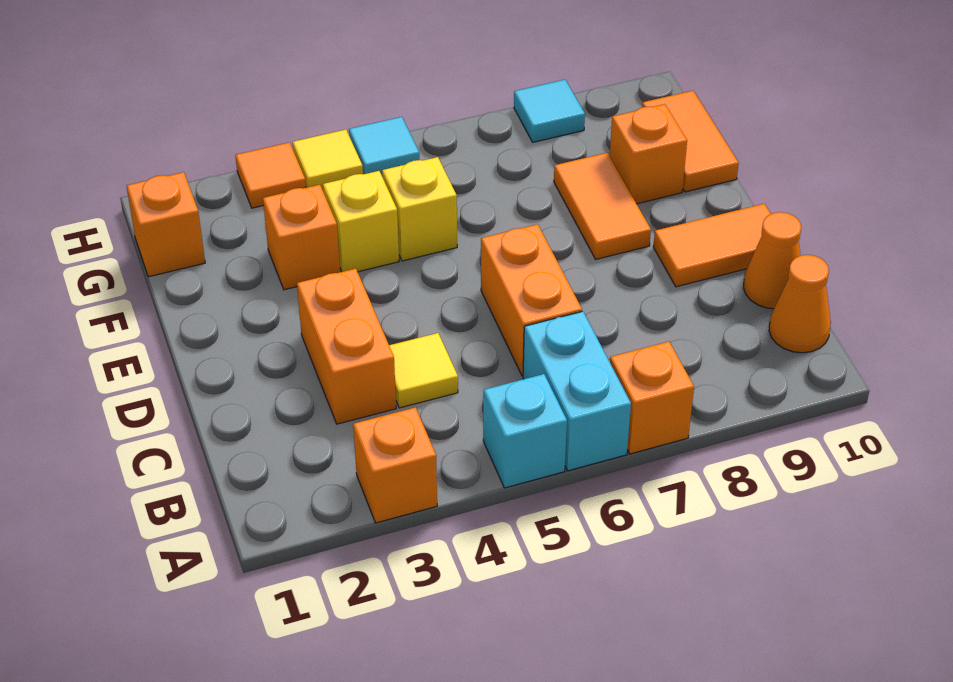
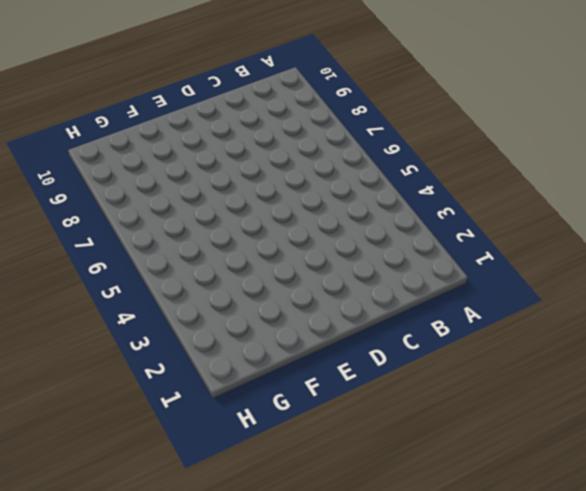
none -> orange 1x1 brick [353,407,437,523]
none -> cyan 1x1 brick [483,374,567,488]
none -> cyan 1x2 brick [523,311,631,471]

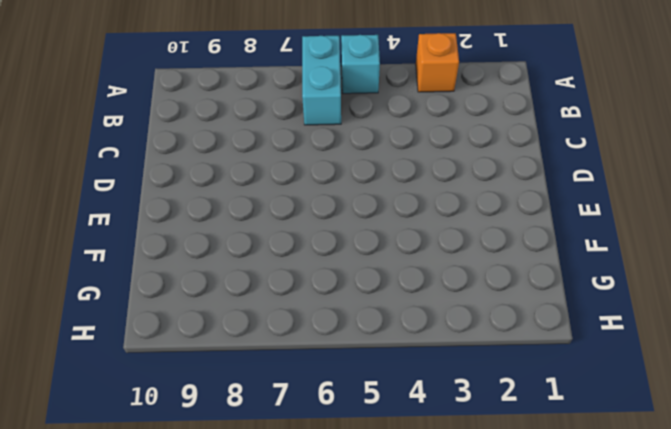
none -> orange 1x1 brick [610,342,694,454]
none -> orange 1x1 cone [769,255,831,353]
none -> orange 1x2 brick [297,269,396,424]

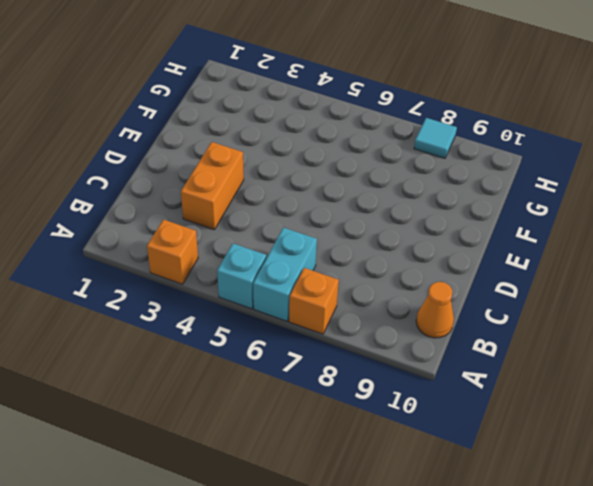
none -> yellow 1x1 tile [389,333,458,408]
none -> orange 1x2 brick [481,224,582,376]
none -> orange 1x1 cone [743,212,801,309]

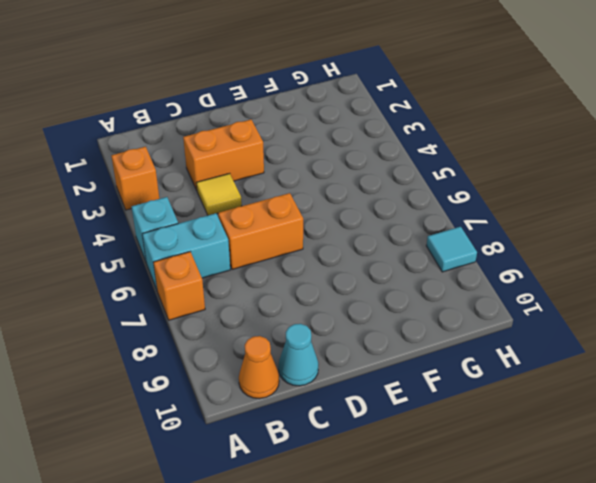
cyan 1x1 cone [279,324,318,386] -> orange 1x1 cone [743,212,801,309]
none -> orange 1x2 tile [653,204,771,287]
none -> orange 1x2 tile [554,153,651,259]
none -> orange 1x1 brick [263,185,340,290]

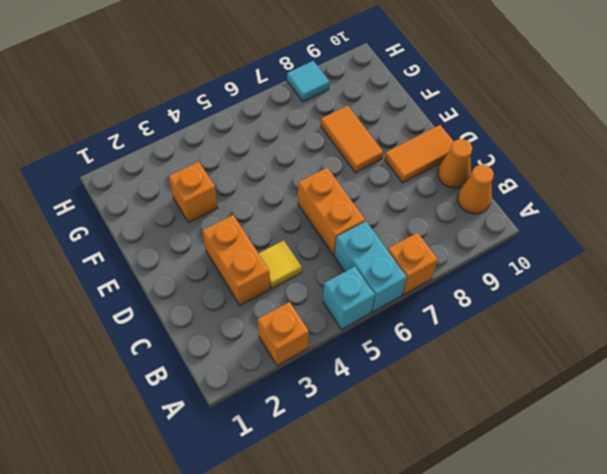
none -> yellow 1x1 brick [323,171,399,272]
none -> yellow 1x1 brick [382,157,457,261]
none -> orange 1x1 brick [610,104,687,204]

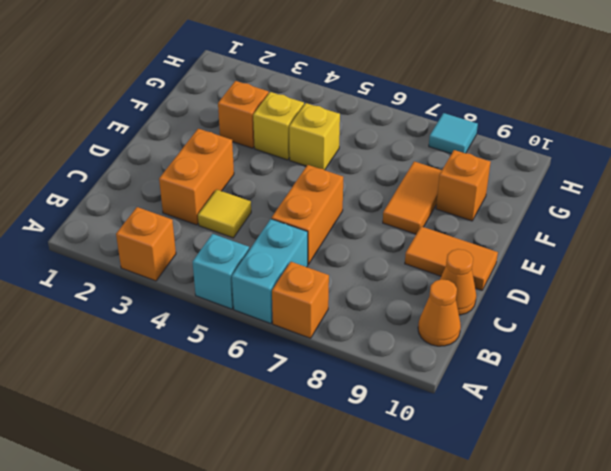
none -> orange 1x2 tile [642,91,739,192]
none -> orange 1x1 brick [126,172,205,277]
none -> orange 1x1 tile [235,142,306,208]

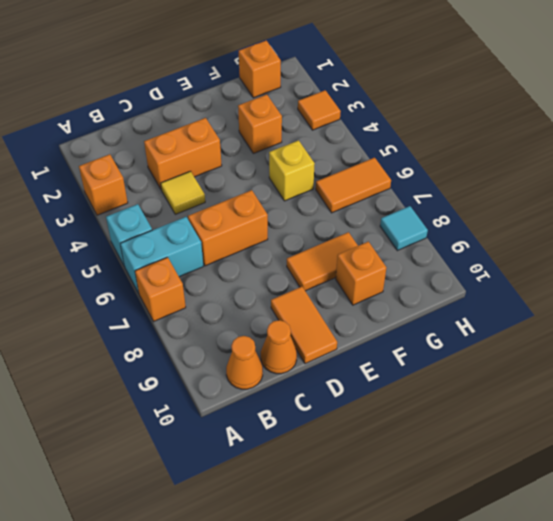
orange 1x2 tile [316,158,391,213] -> orange 1x2 tile moved to [642,91,739,192]
none -> yellow 1x1 brick [323,171,399,272]
none -> yellow 1x1 tile [293,130,363,190]
none -> cyan 1x1 tile [349,117,419,177]

